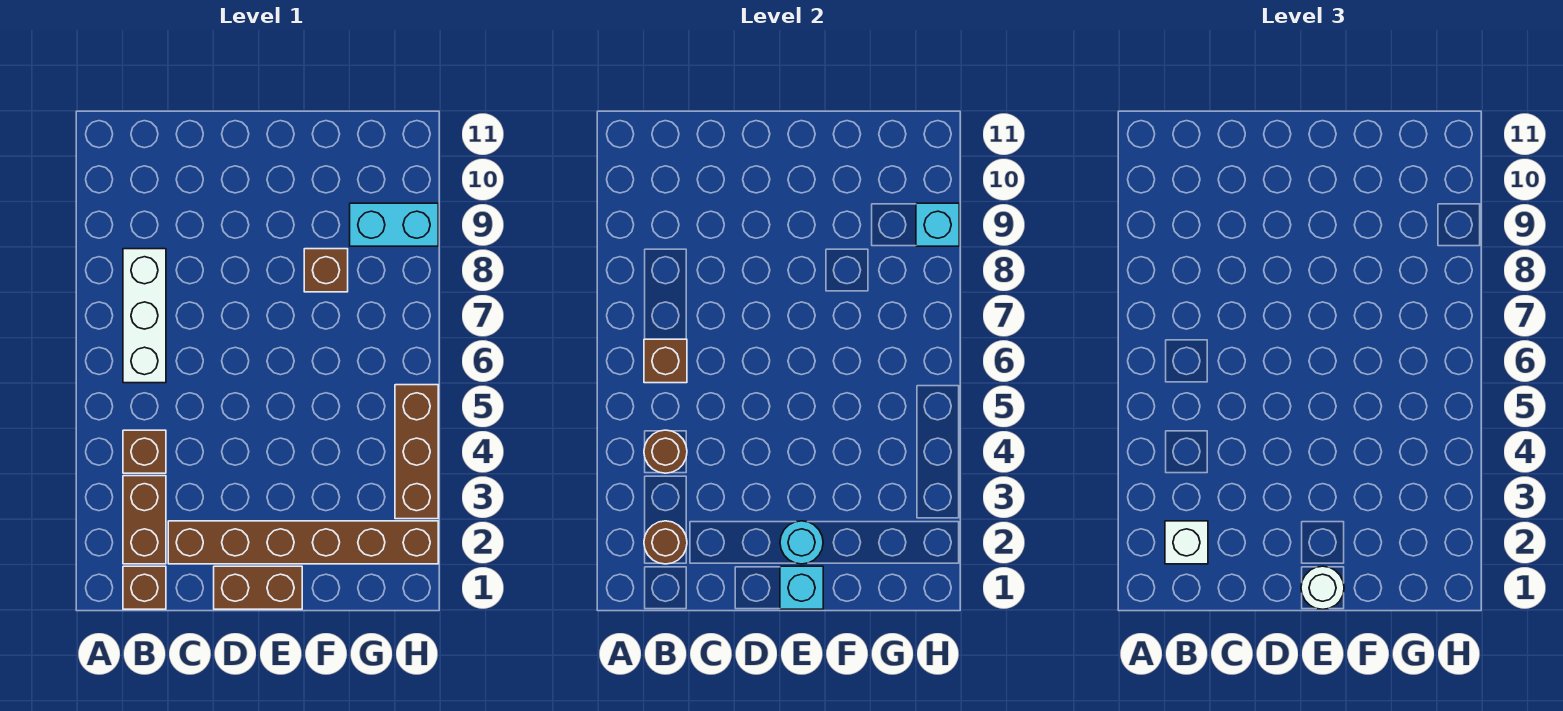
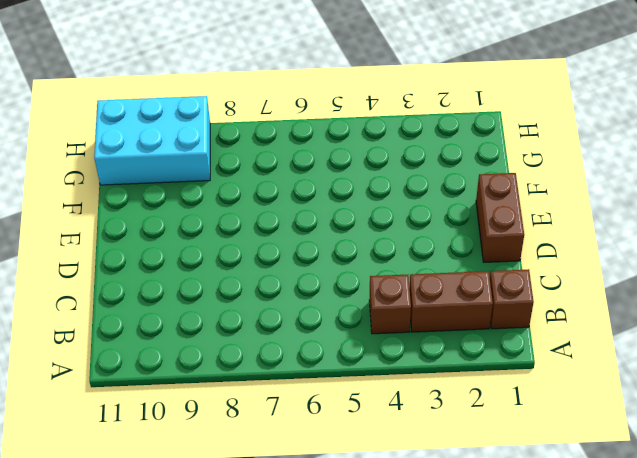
cyan 2x3 brick [94,96,210,185] -> cyan 1x2 brick [350,203,438,246]
none -> white 1x3 brick [123,249,166,383]
none -> brown 1x6 brick [168,521,438,564]
none -> brown 1x1 brick [304,249,348,292]

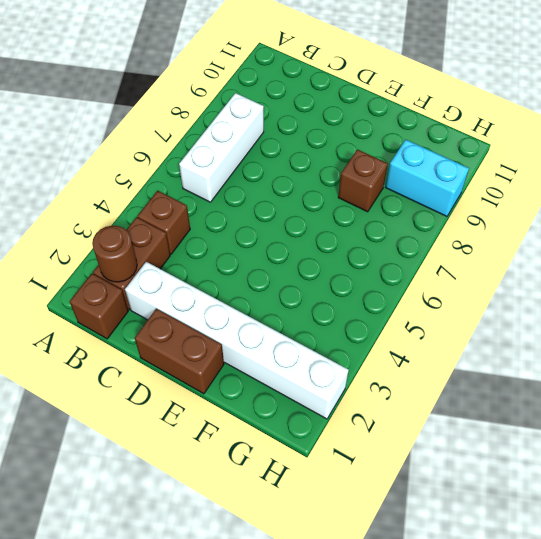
white 1x6 brick [125,262,349,419] -> brown 1x6 brick [168,521,438,564]
none -> brown 1x3 brick [395,385,438,519]
none -> brown 1x1 round brick [644,430,687,473]
none -> brown 1x1 brick [644,339,687,383]

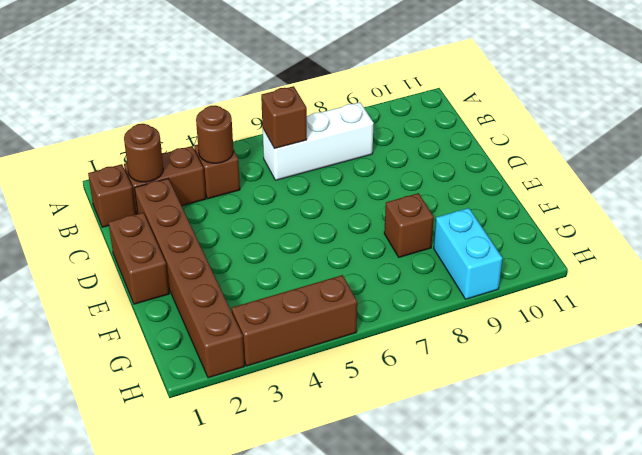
none -> cyan 1x1 brick [780,566,823,609]
none -> cyan 1x1 round brick [780,521,823,564]
none -> cyan 1x1 brick [916,203,959,246]

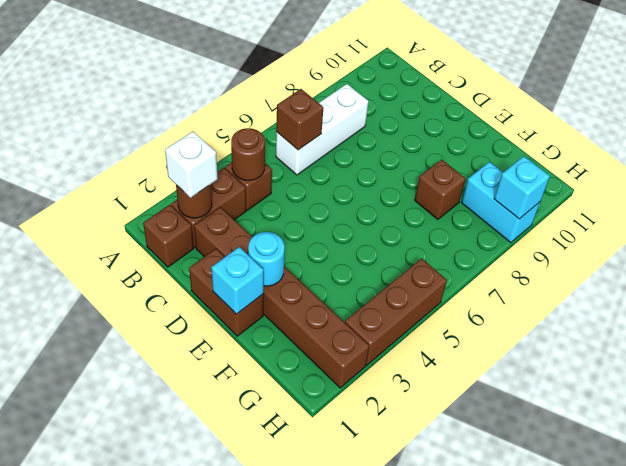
none -> white 1x1 round brick [1301,566,1344,609]

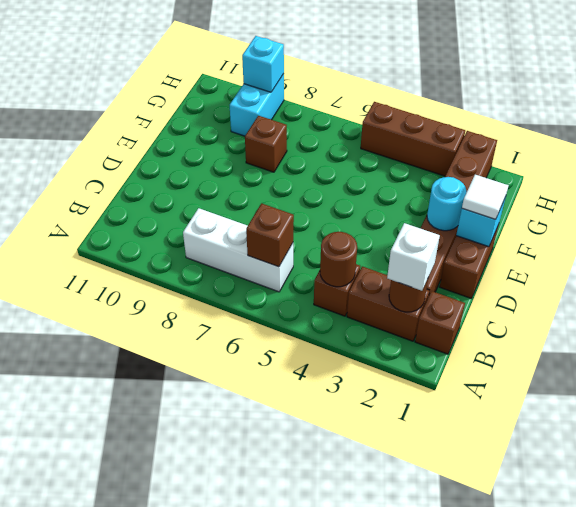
white 1x1 tile [462,175,509,219] -> white 1x1 round brick [1301,566,1344,609]

